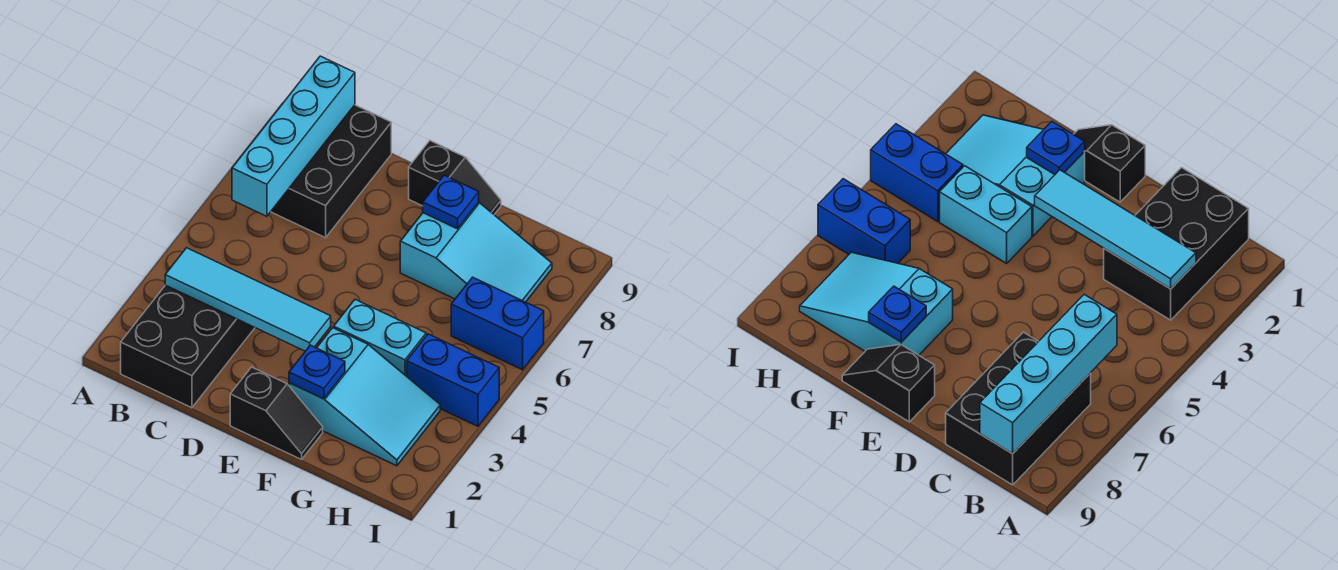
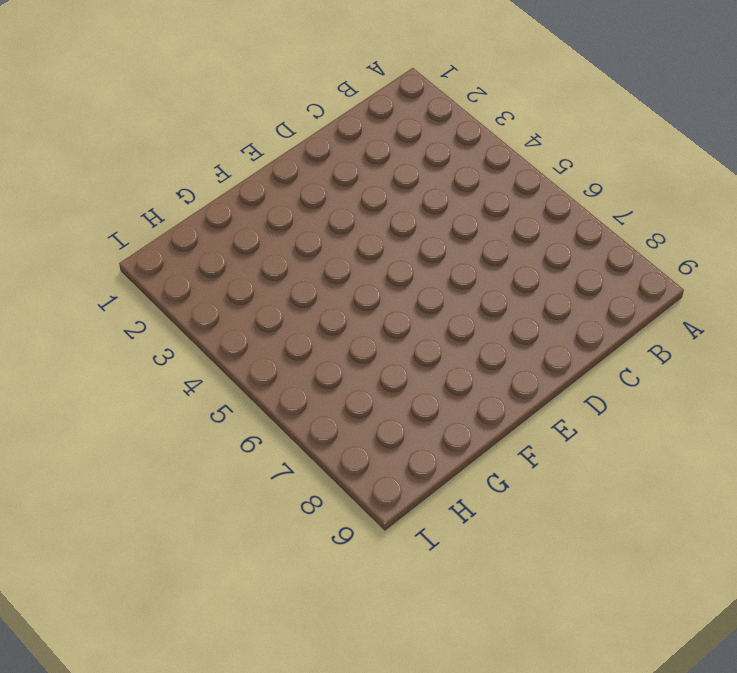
none -> black 2x3 brick [121,285,255,408]
none -> black 2x3 brick [271,105,391,238]
none -> black 1x2 slope [230,367,323,460]

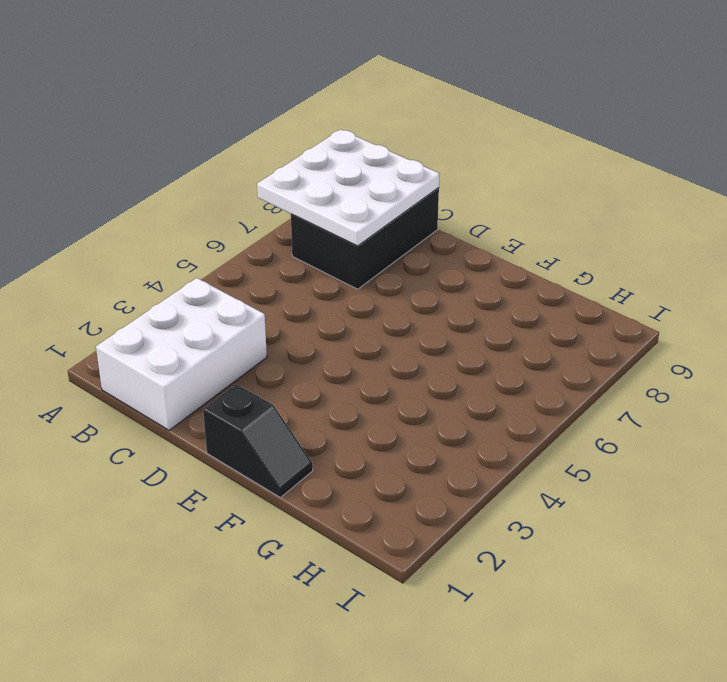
white 3x3 plate [257,130,440,246] -> cyan 1x4 brick [232,56,355,216]
white 2x3 brick [96,278,267,430] -> black 2x3 brick [121,285,255,408]
none -> black 1x2 slope [409,141,501,214]
none -> cyan 2x3 slope [289,328,440,466]
none -> cyan 1x2 brick [334,300,426,376]

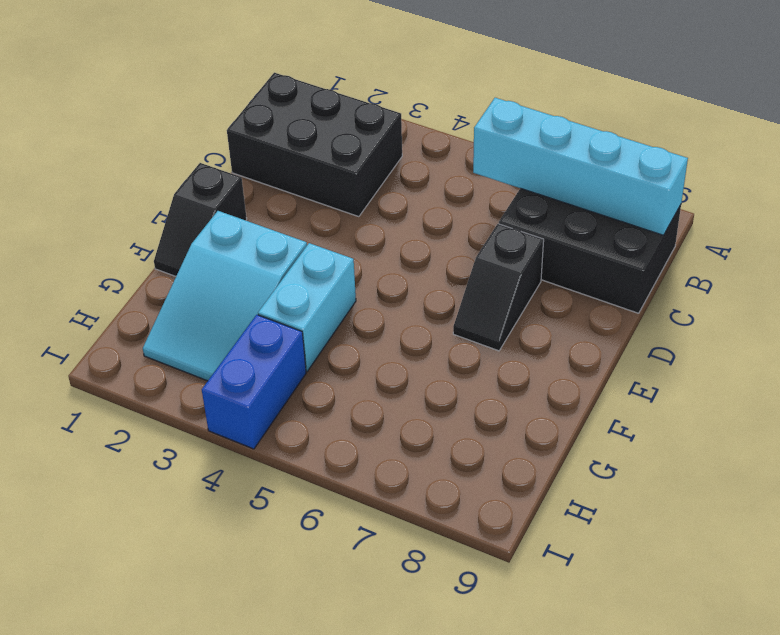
black 1x2 slope [453,224,544,351] -> black 1x2 slope moved to [409,141,501,214]
none -> cyan 2x3 slope [400,202,552,302]
none -> blue 1x2 brick [451,277,544,370]
none -> cyan 1x4 tile [165,248,331,351]

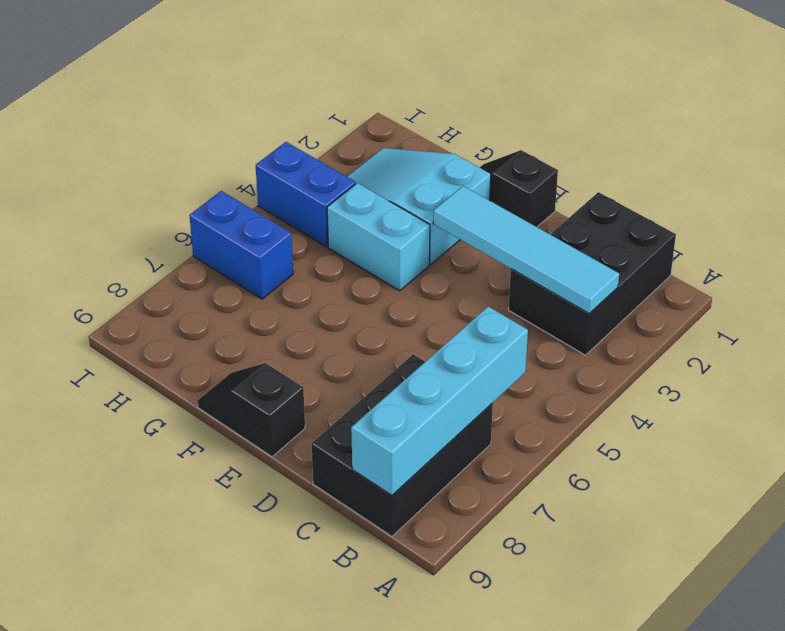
none -> cyan 2x3 slope [400,202,552,302]
none -> blue 1x1 plate [289,345,345,399]
none -> blue 1x1 plate [423,175,479,229]

